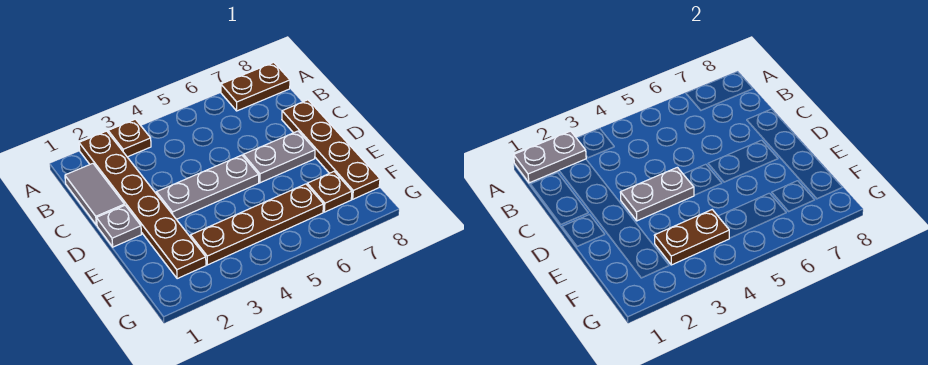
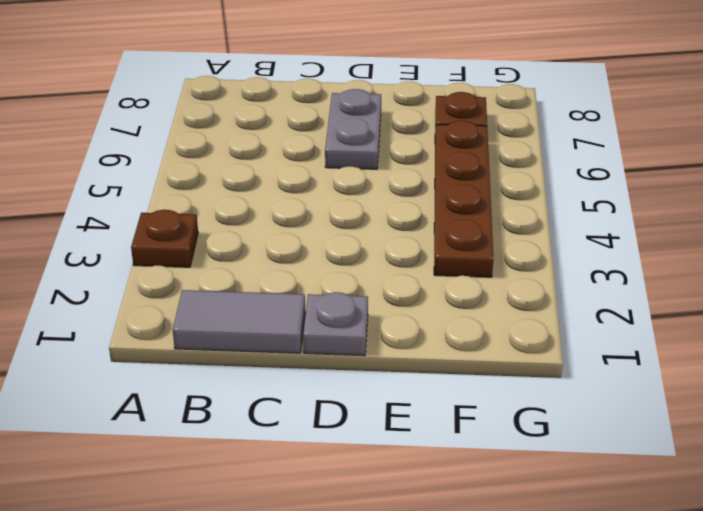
none -> brown 1x6 plate [79,131,206,279]
none -> brown 1x2 plate [221,62,290,111]
none -> brown 1x4 plate [282,100,380,199]

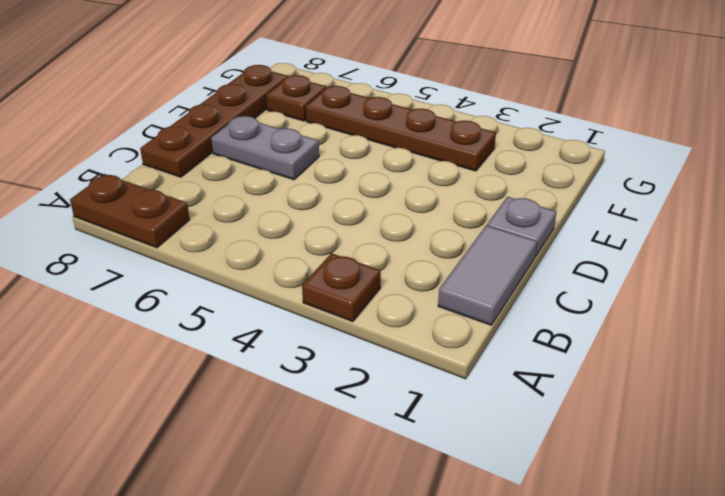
none -> brown 1x6 plate [79,131,206,279]
none -> grey 1x3 plate [156,155,259,219]
none -> grey 1x2 plate [514,131,586,183]

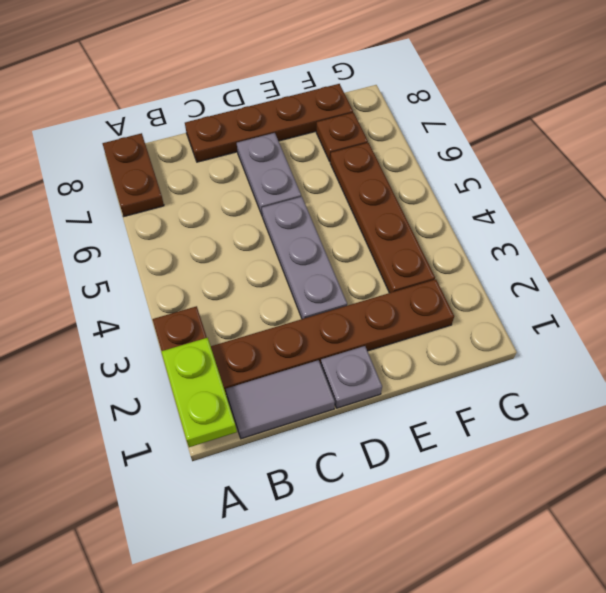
lime 1x2 plate [161,338,237,447] -> grey 1x2 plate [514,131,586,183]
none -> grey 1x2 plate [620,167,694,221]
none -> brown 1x2 plate [654,210,729,265]

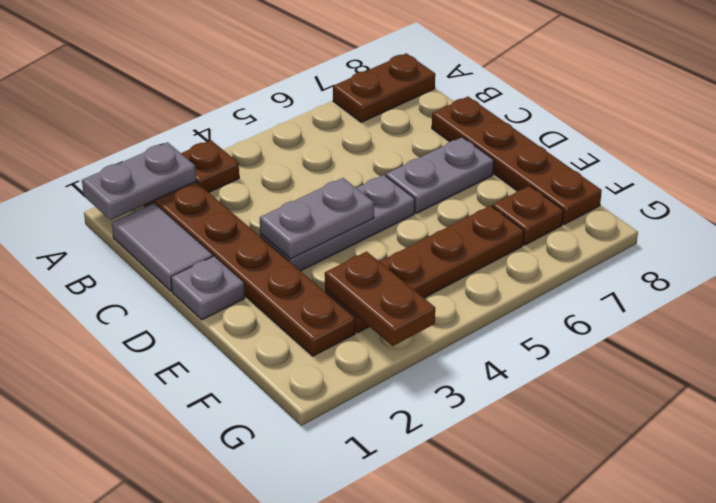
brown 1x2 plate [325,252,435,346] -> brown 1x2 plate turned to [654,210,729,265]

